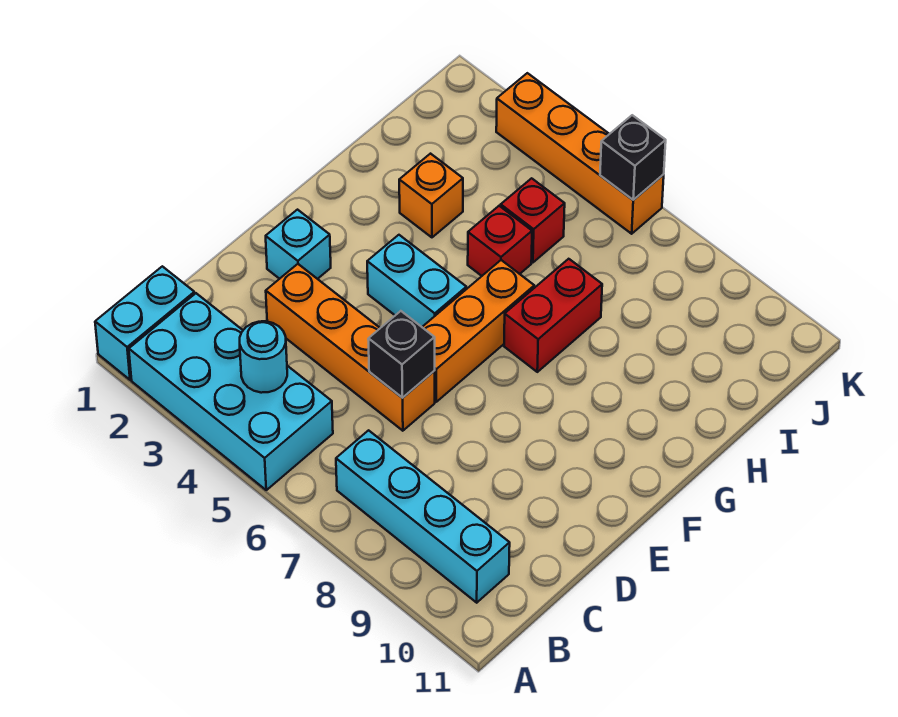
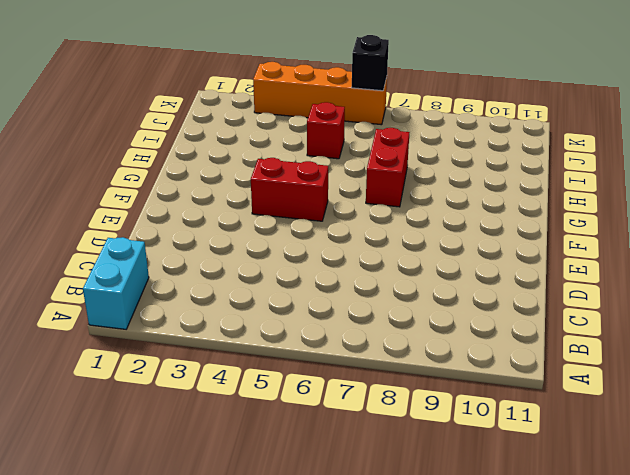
red 1x2 brick [251,158,328,221] -> cyan 1x2 brick [367,235,466,327]
none -> cyan 2x4 brick [129,293,333,490]
none -> cyan 1x4 brick [336,430,510,603]
none -> orange 1x4 brick [266,264,435,431]

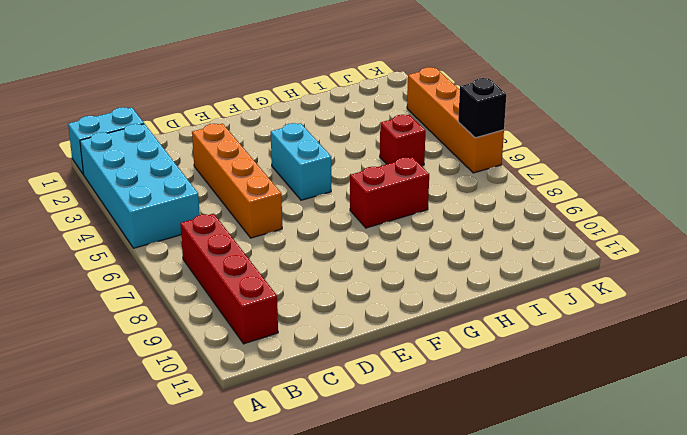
red 1x4 brick [180,214,278,344] -> cyan 1x4 brick [336,430,510,603]
none -> cyan 1x1 brick [266,210,331,279]
none -> orange 1x3 brick [422,260,534,402]
none -> orange 1x1 brick [399,154,463,237]

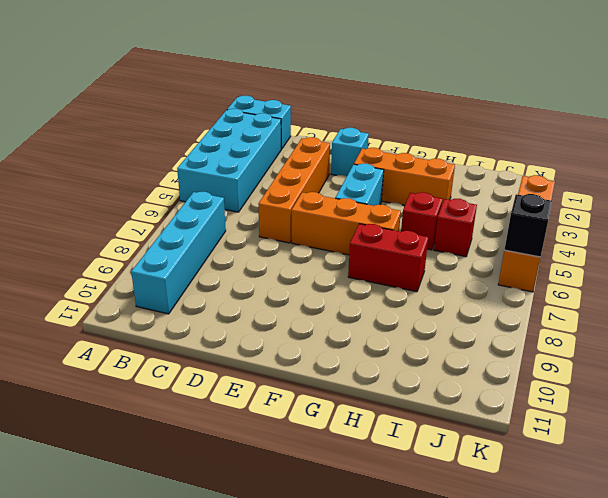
orange 1x3 brick [354,148,455,205] -> orange 1x1 brick [399,154,463,237]
none -> cyan 1x1 round brick [240,321,287,393]
none -> black 1x1 brick [368,311,435,398]

